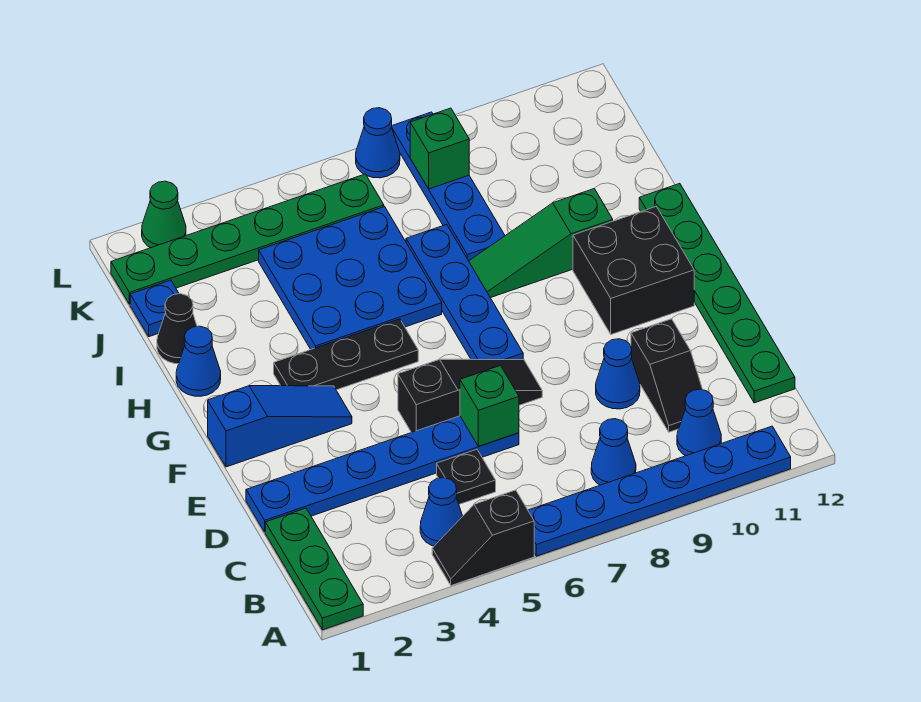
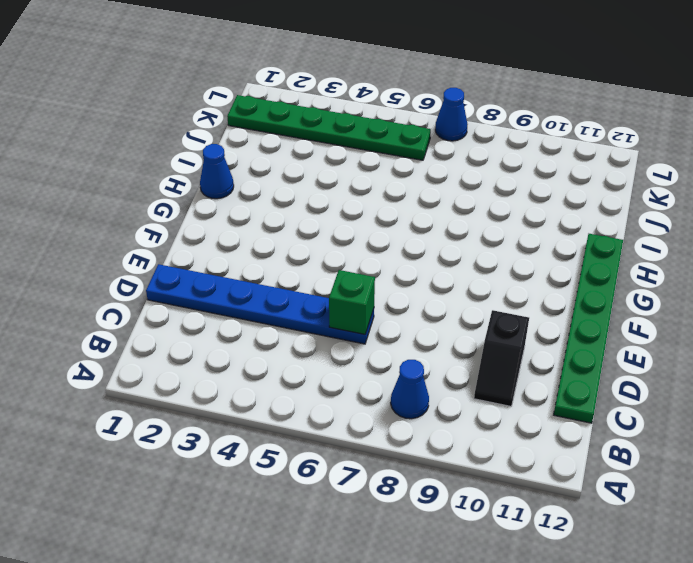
none -> green 1x3 plate [265,508,363,630]
none -> black 1x2 slope [432,490,534,586]
none -> blue 1x6 plate [528,426,791,556]

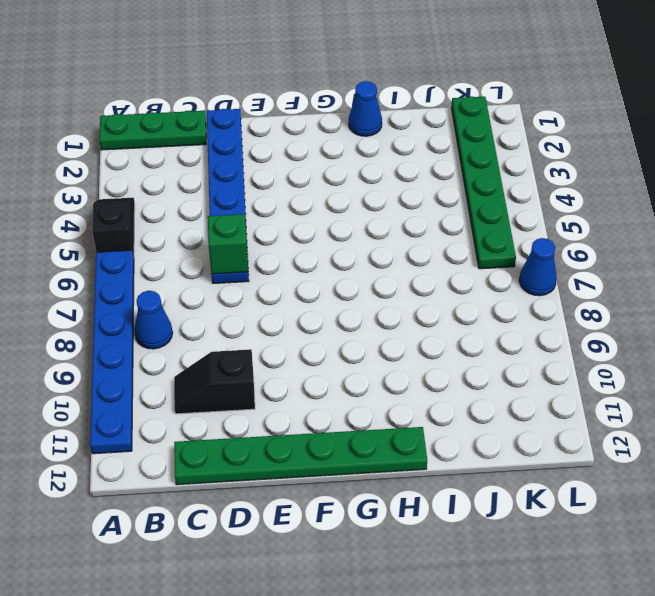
none -> blue 1x1 cone [420,478,463,546]
none -> blue 1x1 cone [677,389,721,456]
none -> black 1x1 plate [437,449,496,504]

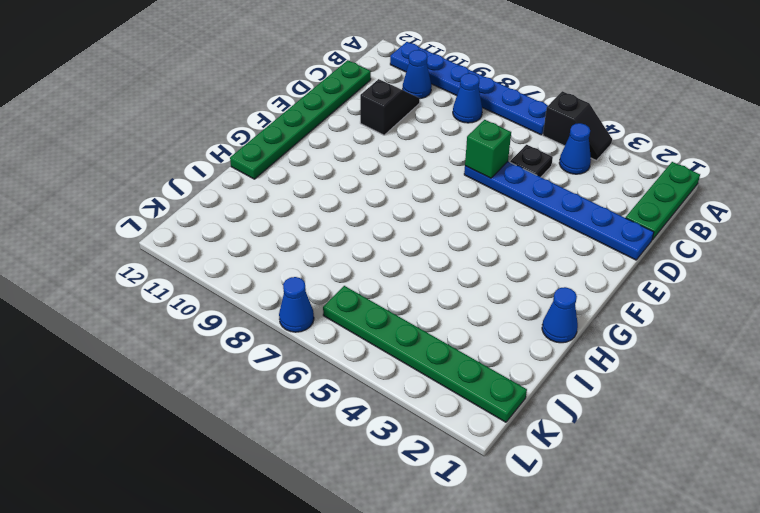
none -> blue 1x1 cone [596,339,640,409]
none -> black 1x3 slope [398,359,542,433]
none -> blue 1x3 slope [208,386,352,467]

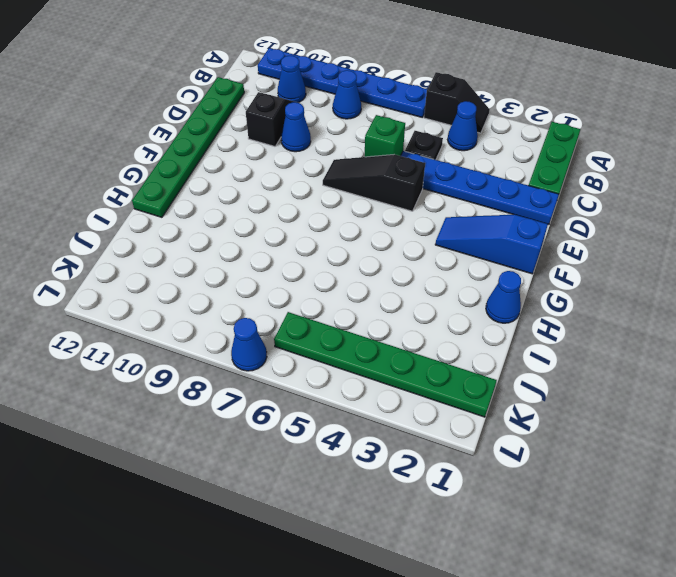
none -> blue 1x4 plate [406,224,523,360]
none -> black 2x2 brick [573,207,694,334]
none -> black 1x3 plate [274,319,418,390]

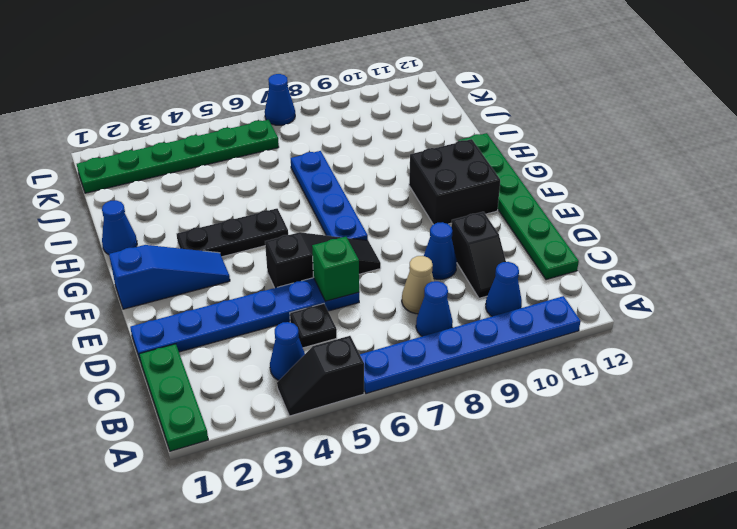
tan 1x1 cone [402,256,434,314] -> none
none -> blue 3x3 plate [259,207,442,349]
none -> green 1x3 slope [469,189,613,298]
none -> black 1x1 cone [157,294,197,364]

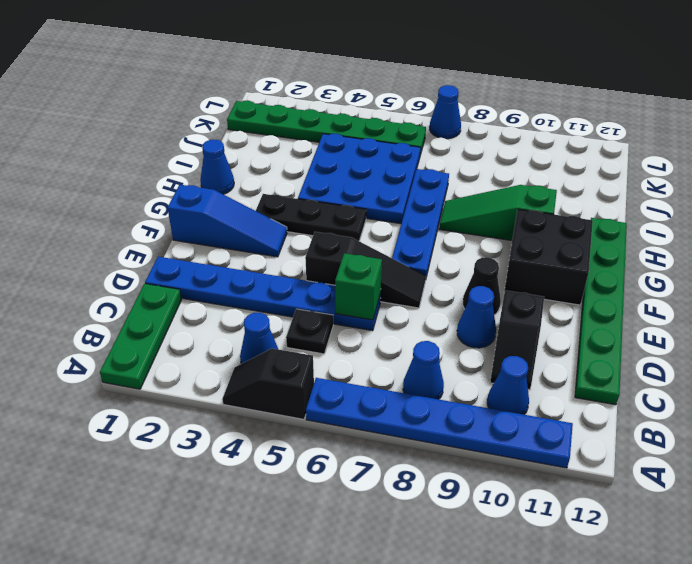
black 1x1 cone [463,257,501,315] -> black 1x1 cone moved to [157,294,197,364]
none -> blue 1x4 plate [392,112,505,261]
none -> blue 1x1 plate [130,280,179,337]
none -> green 1x1 cone [142,181,186,248]

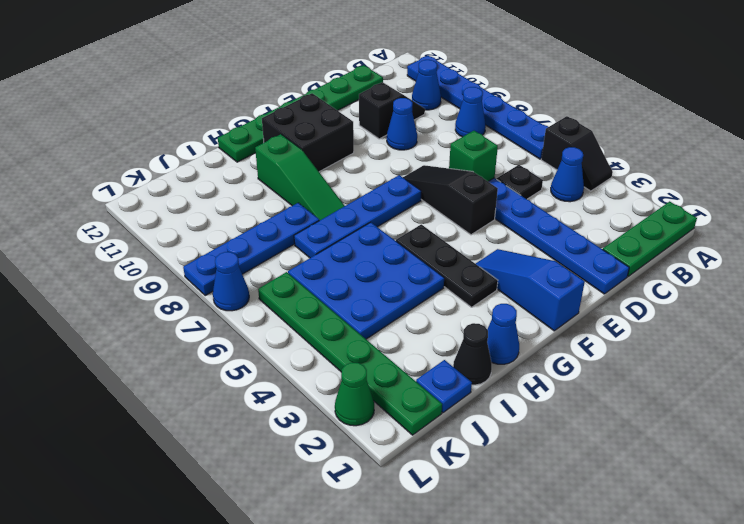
none -> green 1x1 brick [410,108,469,189]

